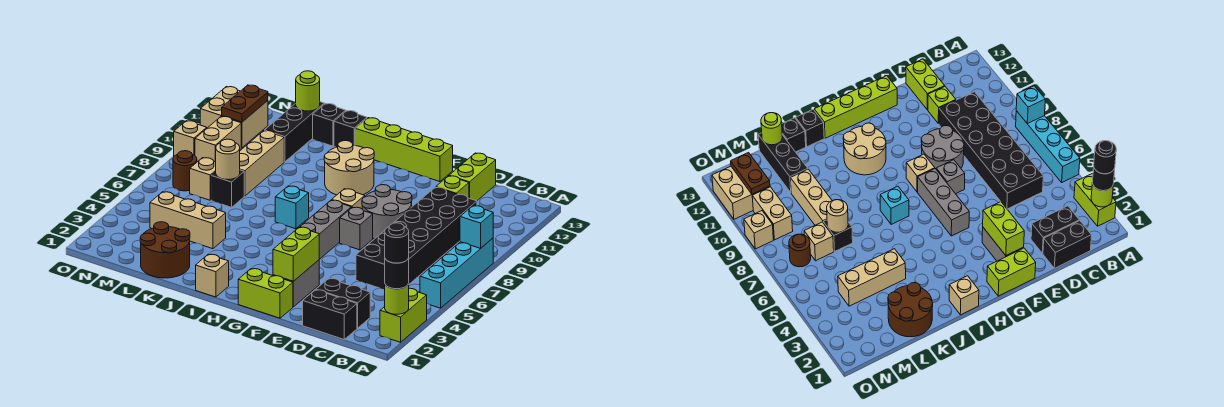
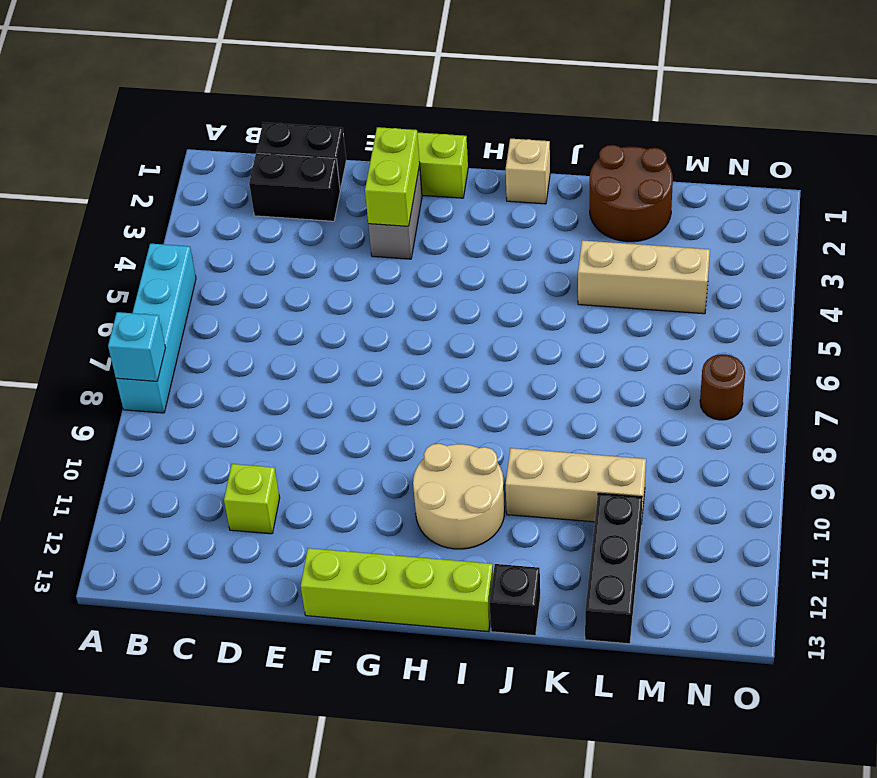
tan 1x3 brick [506,448,646,524] -> tan 1x3 brick turned to [240,131,284,196]
none -> lime 1x2 brick [380,288,427,342]
none -> black 2x6 brick [356,187,477,289]
none -> lime 1x2 brick [449,153,496,201]
none -> grey 2x2 round brick [362,185,412,239]

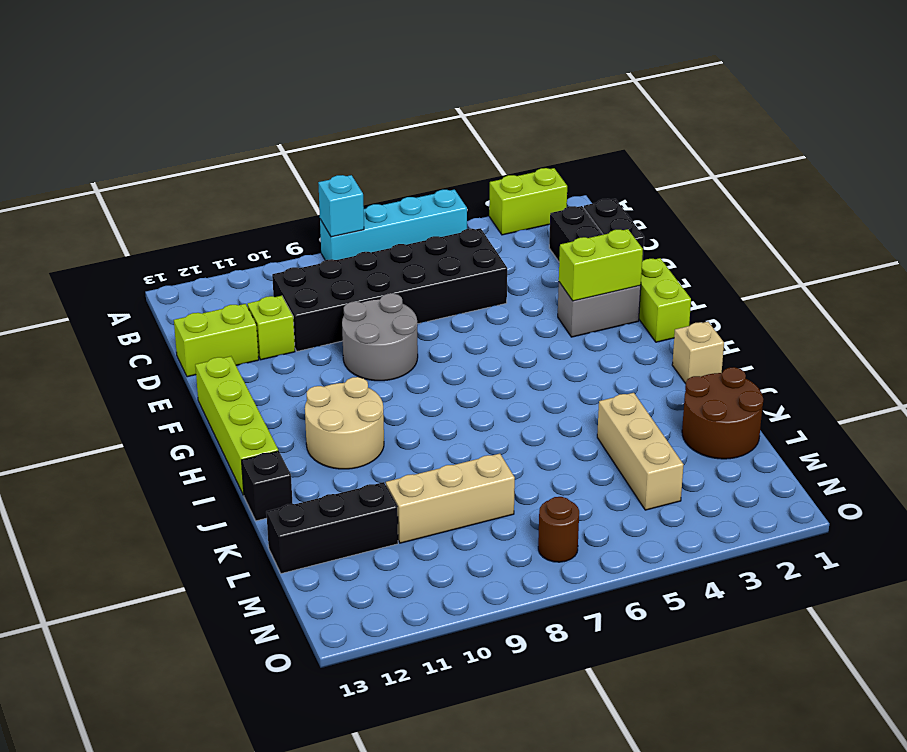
none -> grey 1x1 brick [340,207,373,250]
none -> grey 1x3 brick [300,200,351,259]
none -> tan 1x1 brick [332,189,365,209]
none -> cyan 1x1 brick [275,186,309,229]

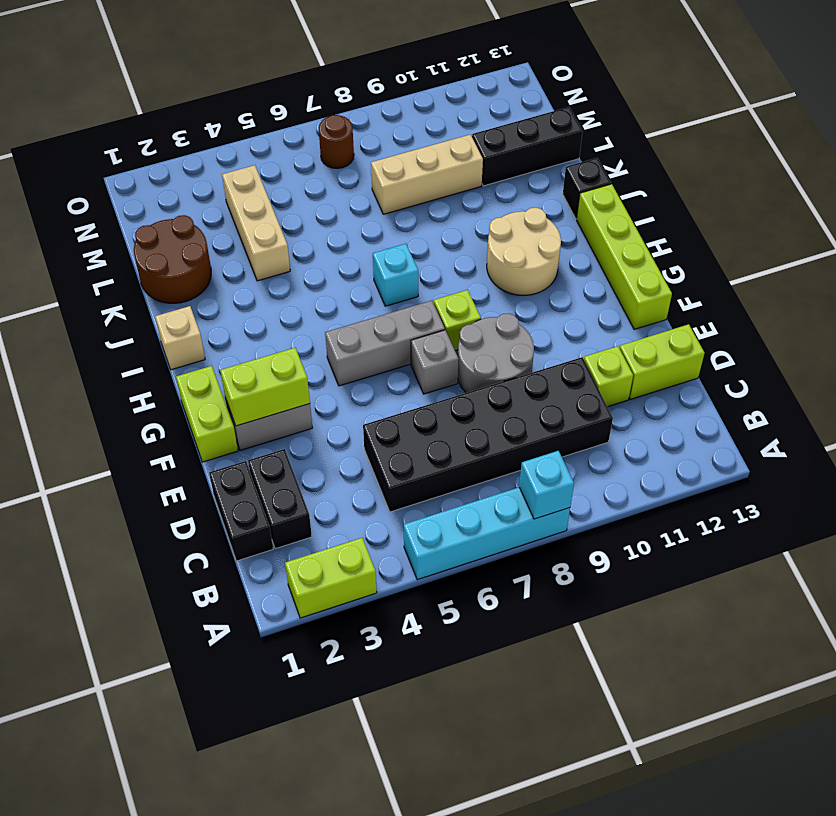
lime 1x1 brick [434,290,481,351] -> tan 1x1 brick [332,189,365,209]
none -> black 1x1 brick [313,103,346,146]
none -> black 1x1 brick [211,170,244,207]
none -> tan 1x1 brick [190,158,216,200]
none -> tan 1x2 brick [195,116,241,162]

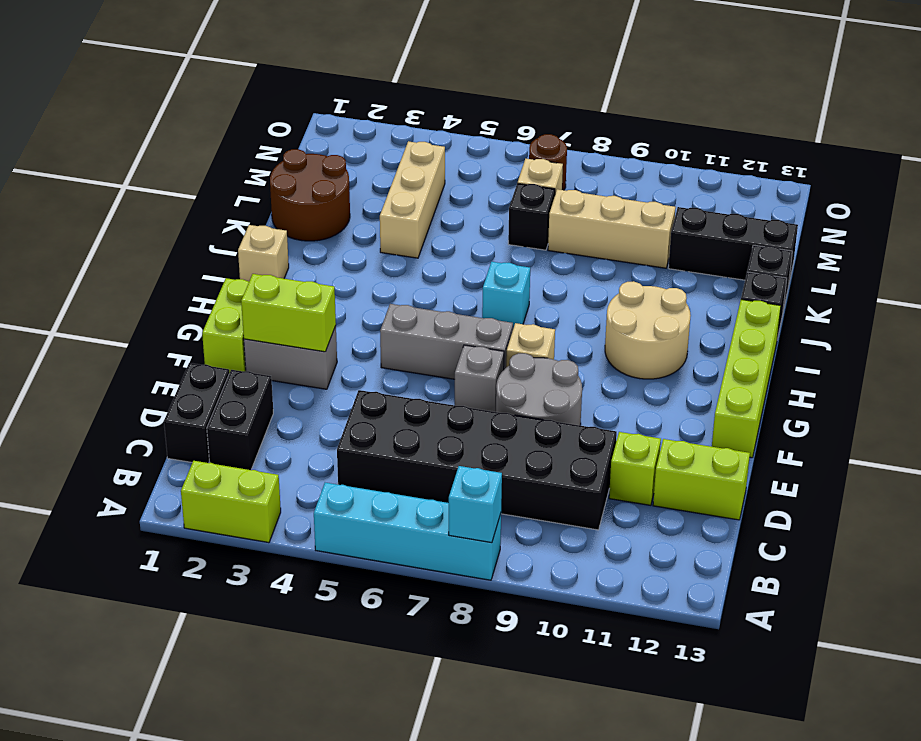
none -> tan 1x2 brick [195,116,241,162]
none -> tan 2x2 brick [200,87,268,148]
none -> tan 1x1 brick [174,121,207,156]
none -> lime 1x1 round brick [385,284,409,314]

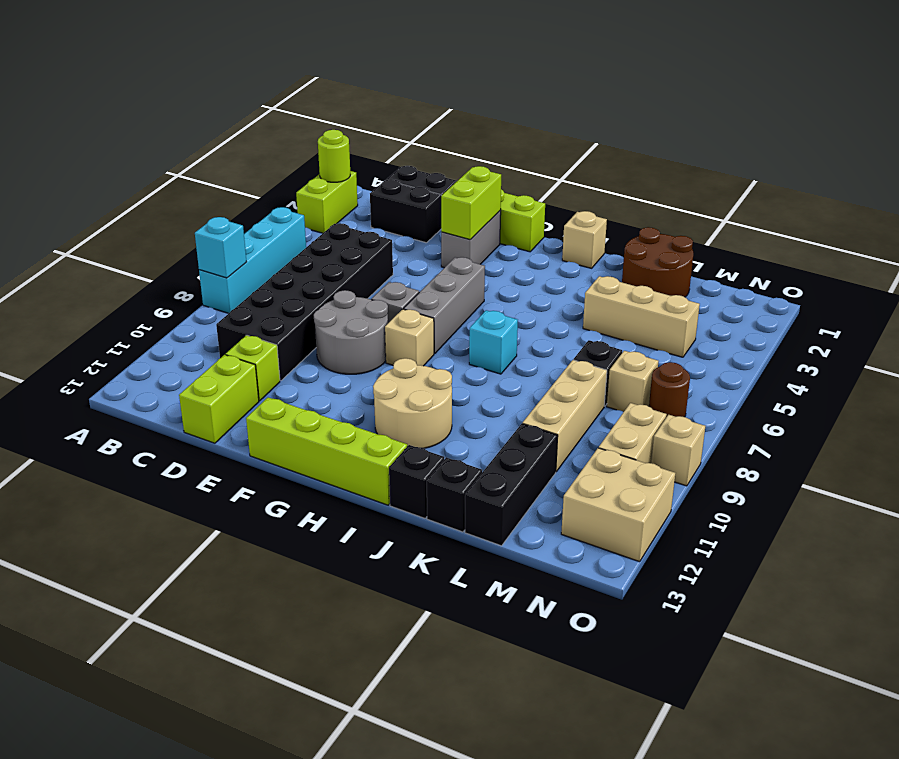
none -> tan 1x1 round brick [215,139,240,180]
none -> lime 1x1 round brick [296,71,320,111]
none -> brown 1x2 plate [222,85,268,122]
none -> black 1x1 round brick [385,258,409,289]

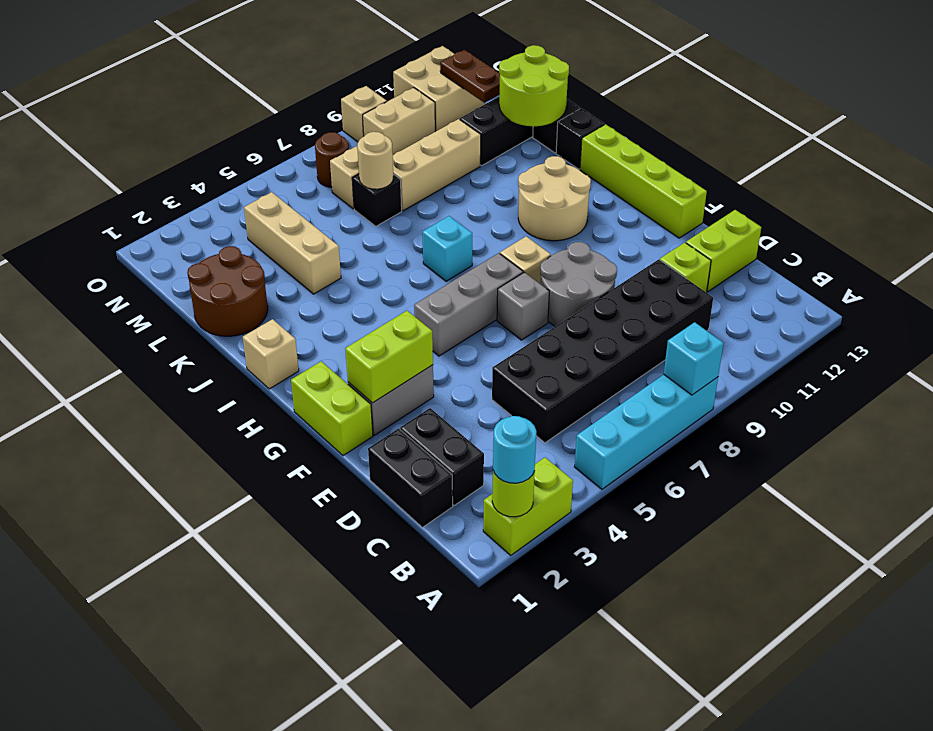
cyan 1x1 round brick [493,416,536,483] -> black 1x1 round brick [385,258,409,289]
lime 2x2 round brick [499,45,569,126] -> lime 1x1 round brick [296,71,320,111]
brown 1x2 plate [440,50,500,103] -> brown 1x2 plate turned to [222,85,268,122]
none -> black 1x1 round brick [385,223,409,263]

